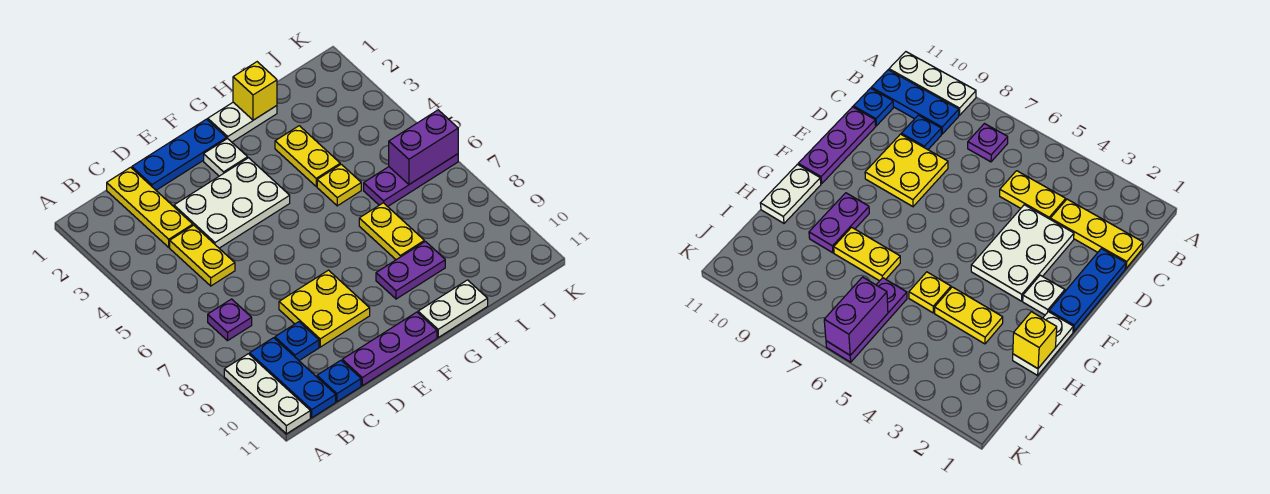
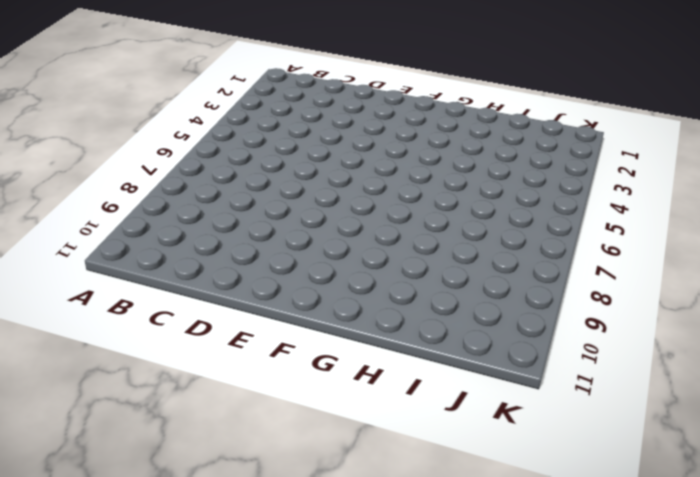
none -> white 1x3 plate [224,354,310,434]
none -> purple 1x1 plate [208,299,252,341]
none -> blue 1x3 plate [250,338,336,418]

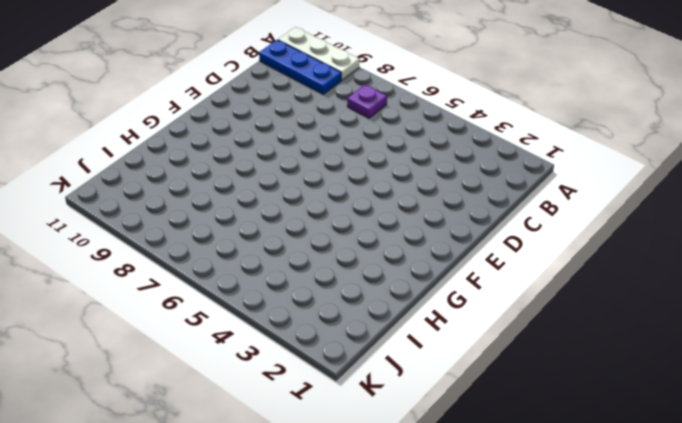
none -> yellow 1x3 plate [107,167,193,247]
none -> yellow 1x2 plate [170,225,235,286]
none -> blue 1x1 plate [275,322,319,360]

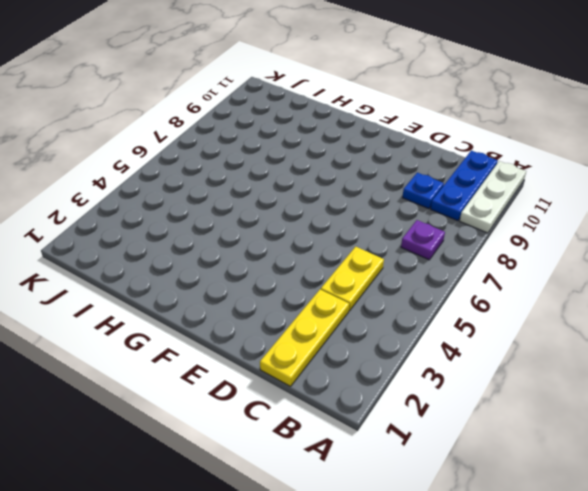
none -> blue 1x1 plate [317,360,361,402]
none -> blue 1x3 plate [132,119,227,190]
none -> white 2x3 plate [174,158,290,248]

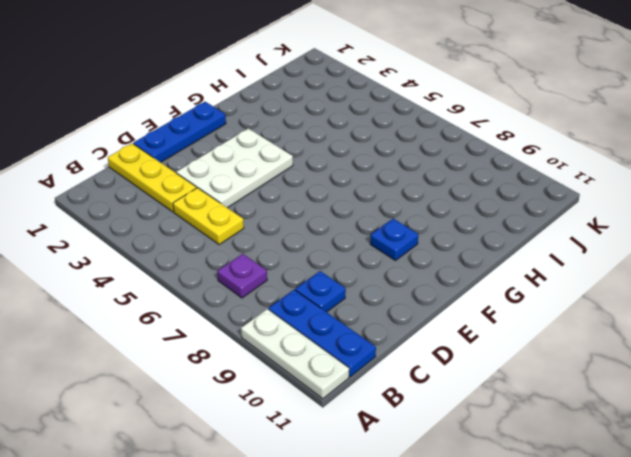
blue 1x1 plate [370,218,419,261] -> blue 1x1 plate moved to [317,360,361,402]
none -> yellow 2x2 plate [279,270,370,347]
none -> purple 1x3 plate [342,312,437,386]
none -> white 1x1 plate [204,138,248,176]

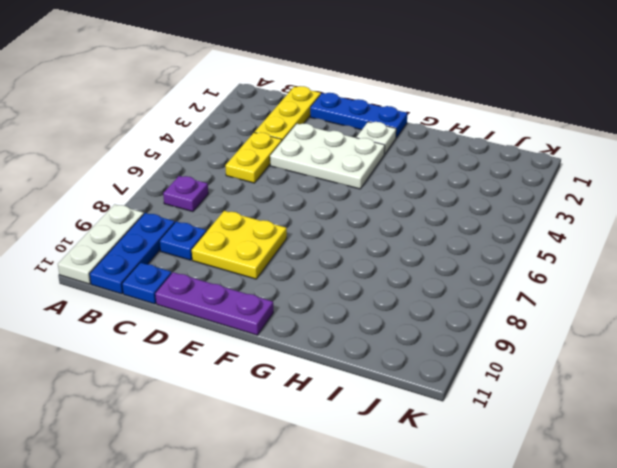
none -> white 1x2 plate [208,102,277,142]
none -> purple 1x2 plate [376,241,445,299]
none -> white 1x2 plate [418,280,488,337]

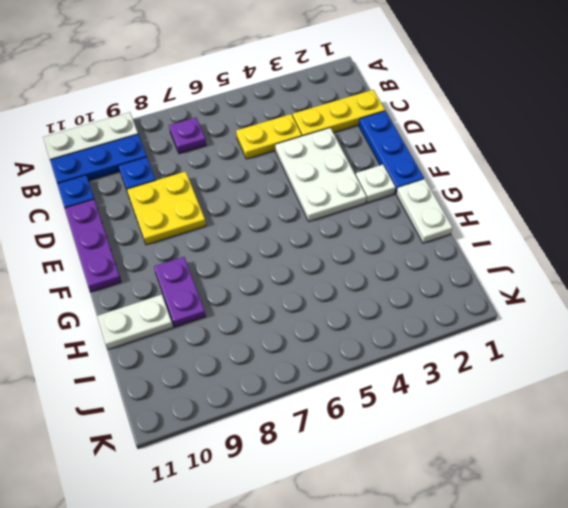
white 1x2 plate [97,295,173,349] -> white 1x2 plate turned to [418,280,488,337]
none -> yellow 1x2 plate [275,126,340,186]
none -> yellow 1x1 plate [317,164,361,206]
none -> yellow 1x2 plate [359,203,424,260]

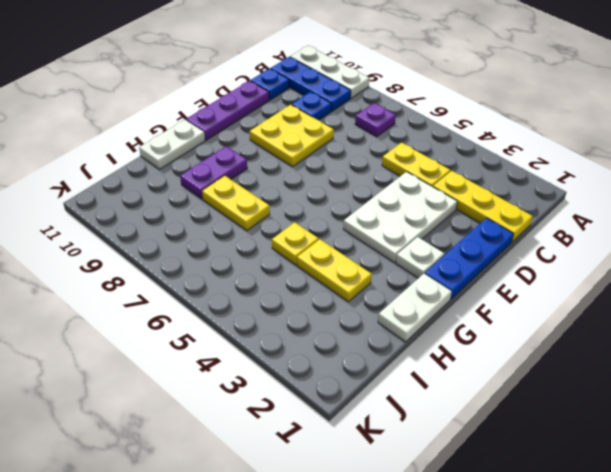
none -> purple 1x3 plate [364,154,458,207]
none -> yellow 1x1 brick [233,62,277,120]
none -> purple 1x2 brick [389,110,458,184]

